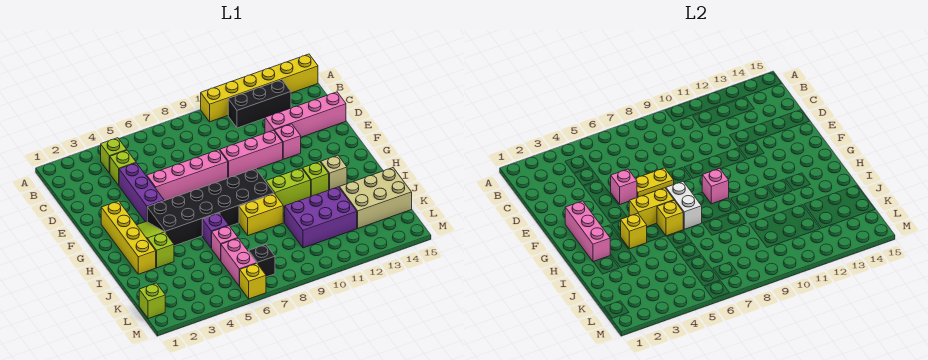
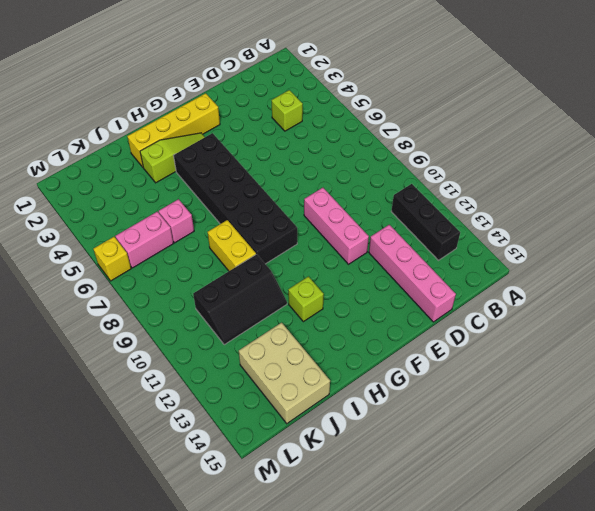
black 2x3 slope [193,254,287,345] -> purple 2x3 brick [285,187,357,248]
none -> yellow 1x6 brick [201,54,318,122]
none -> lime 1x1 brick [101,138,126,173]
none -> purple 1x3 brick [119,163,164,222]
none -> pink 1x4 brick [147,150,228,201]

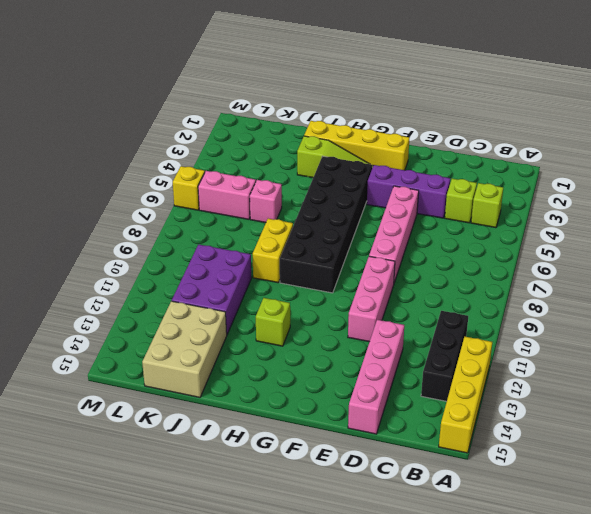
yellow 1x4 brick [439,337,492,453] -> yellow 1x6 brick [201,54,318,122]
none -> pink 1x1 brick [274,124,301,159]
none -> lime 1x2 brick [266,168,311,207]
none -> tan 1x1 brick [321,155,347,190]
none -> purple 1x1 brick [202,213,229,248]

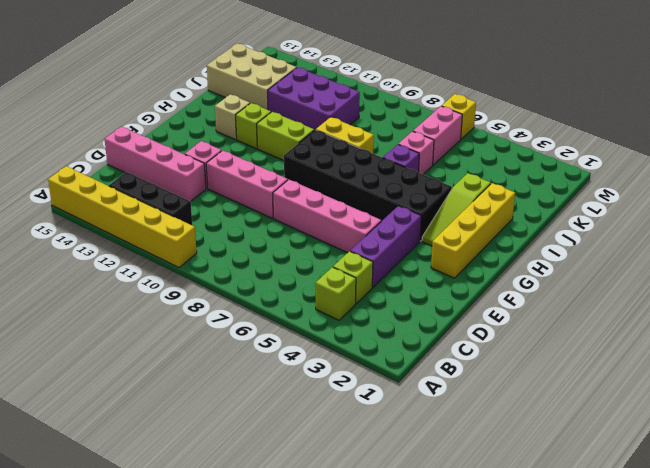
none -> lime 1x1 brick [139,283,165,319]
none -> black 1x1 brick [249,244,275,277]
none -> pink 1x1 brick [611,169,637,204]
none -> yellow 1x2 plate [635,168,674,197]

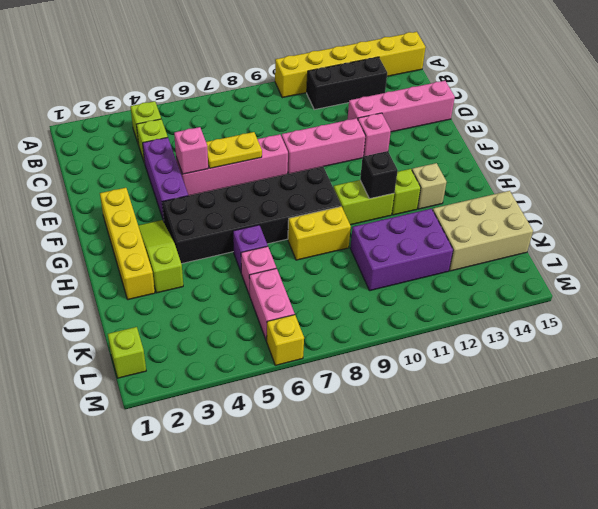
black 1x1 brick [360,151,398,199] -> black 1x1 brick moved to [249,244,275,277]
none -> pink 1x3 brick [565,201,610,262]
none -> yellow 1x2 brick [629,188,674,227]
none -> white 1x2 brick [666,181,702,229]
none -> pink 1x1 brick [702,168,729,204]

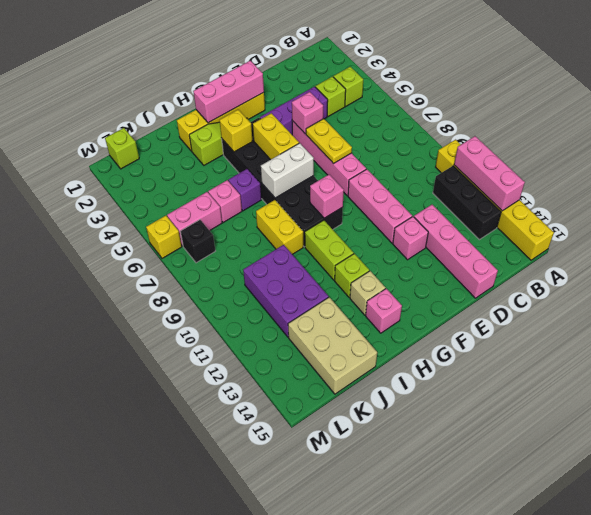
pink 1x3 brick [454,136,525,211] -> none
pink 1x1 brick [366,289,402,333] -> none
none -> yellow 1x1 brick [657,201,683,236]

